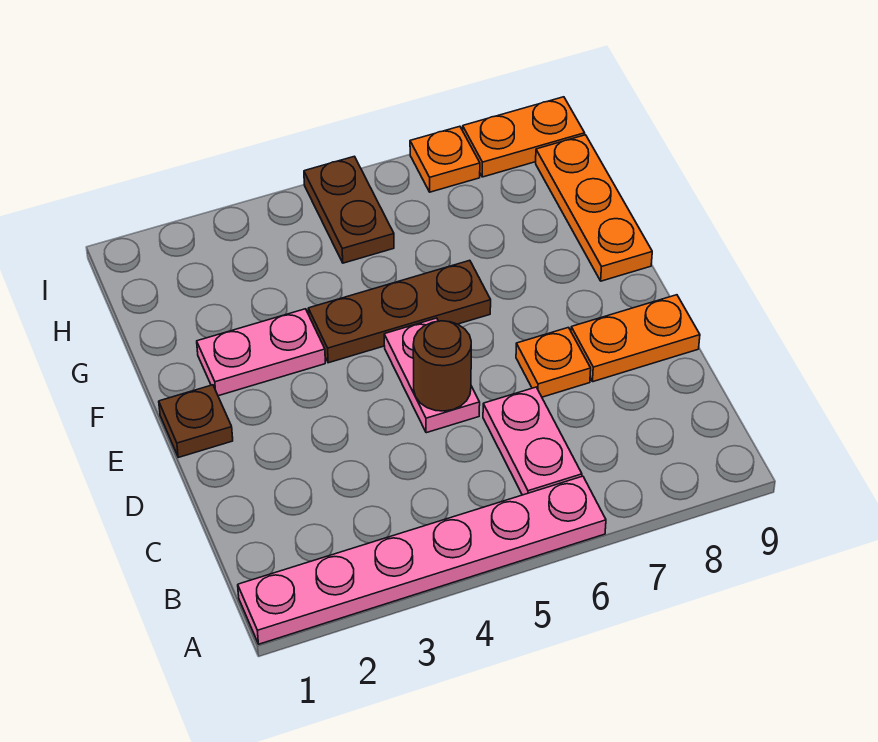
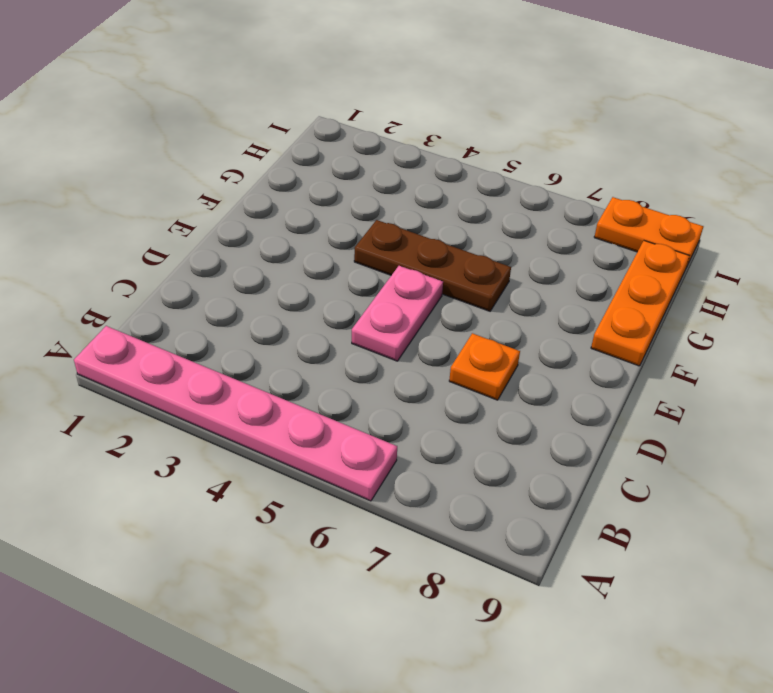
none -> pink 1x2 plate [483,387,582,495]
none -> orange 1x2 plate [571,295,700,382]
none -> brown 1x1 plate [159,385,233,457]

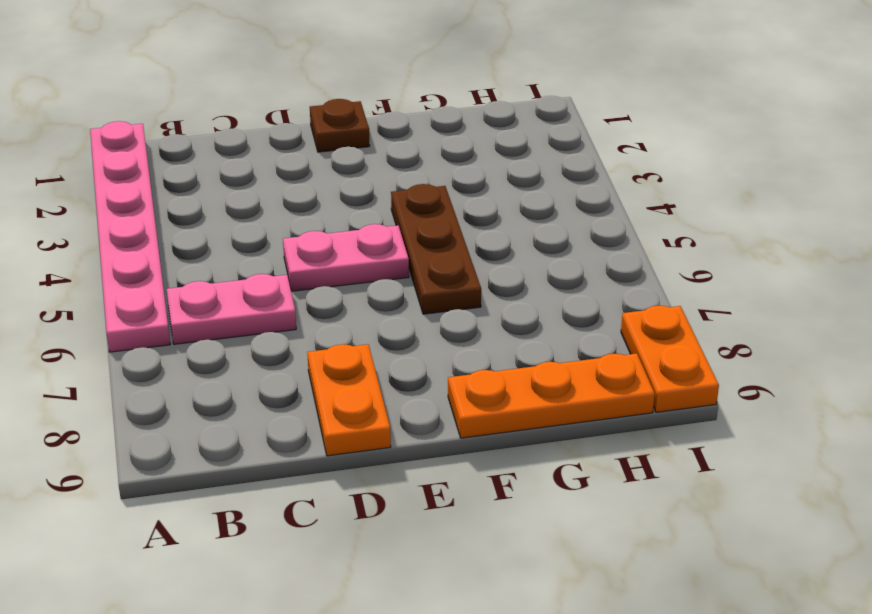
none -> orange 1x1 plate [516,328,591,397]
none -> pink 1x2 plate [197,309,325,396]
none -> brown 1x2 plate [304,156,394,263]

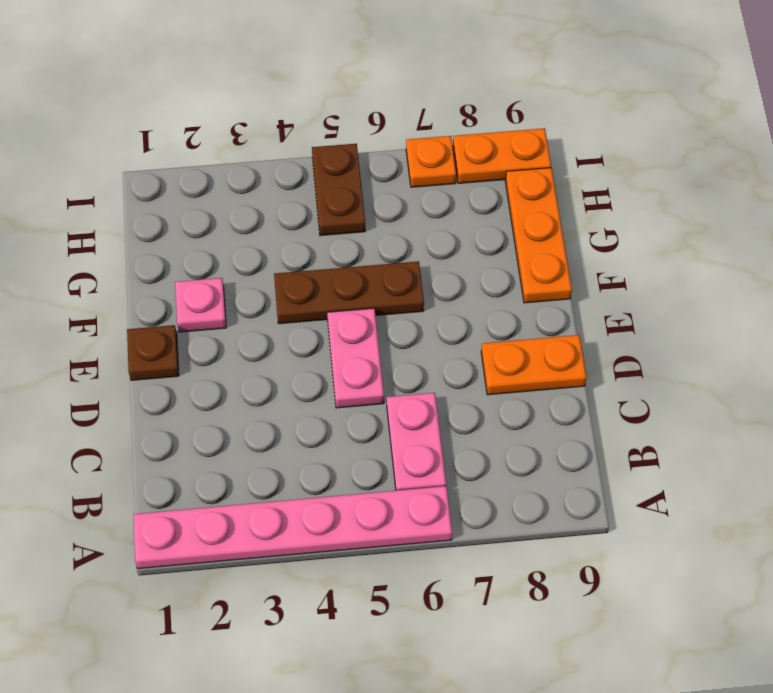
pink 1x1 plate [175,278,226,332] -> pink 1x2 plate [197,309,325,396]
none -> orange 1x1 plate [516,328,591,397]
none -> brown 1x1 round brick [413,321,471,411]

